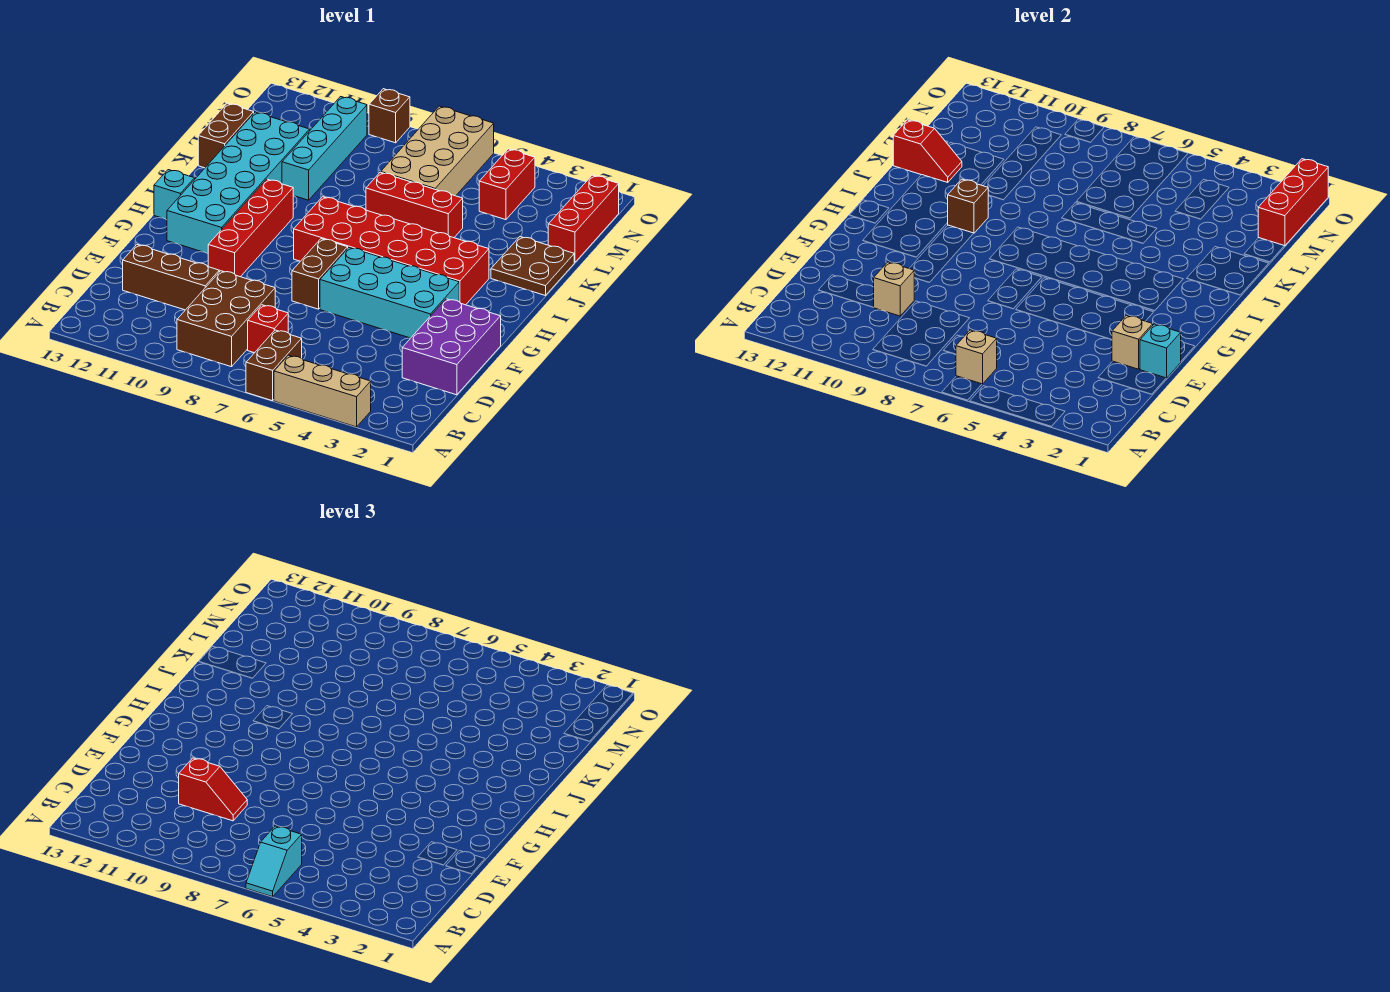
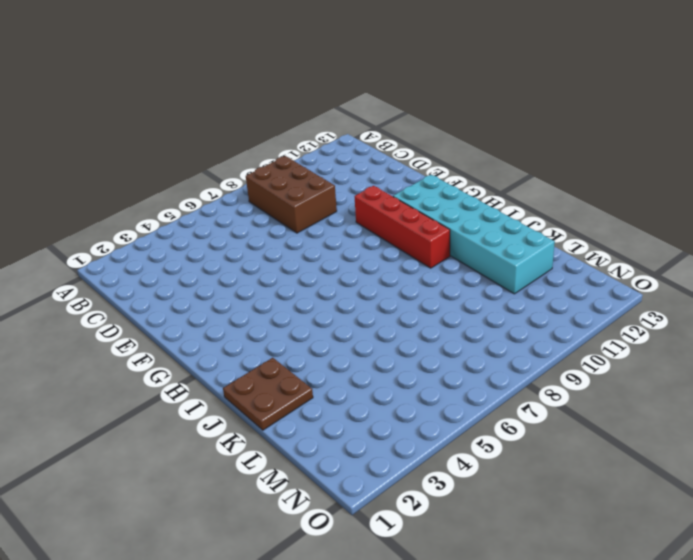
none -> tan 1x3 brick [274,355,371,427]
none -> brown 1x2 brick [246,330,302,401]
none -> red 1x1 brick [248,305,288,353]

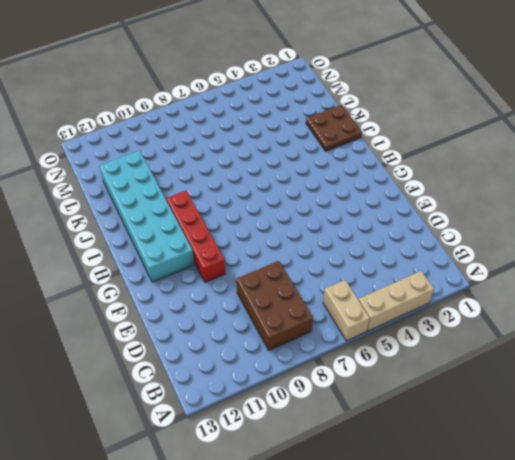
tan 1x2 brick [323,280,370,341] -> brown 1x2 brick [246,330,302,401]
none -> red 1x1 brick [248,305,288,353]
none -> purple 2x3 brick [402,299,501,395]
none -> brown 1x3 brick [123,245,219,310]

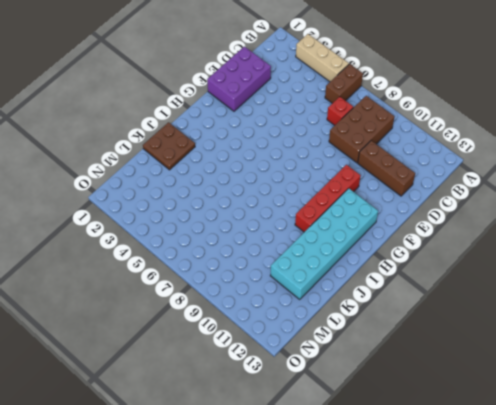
none -> cyan 2x4 brick [320,247,459,338]
none -> brown 1x2 brick [292,239,348,309]
none -> red 2x6 brick [294,197,489,305]

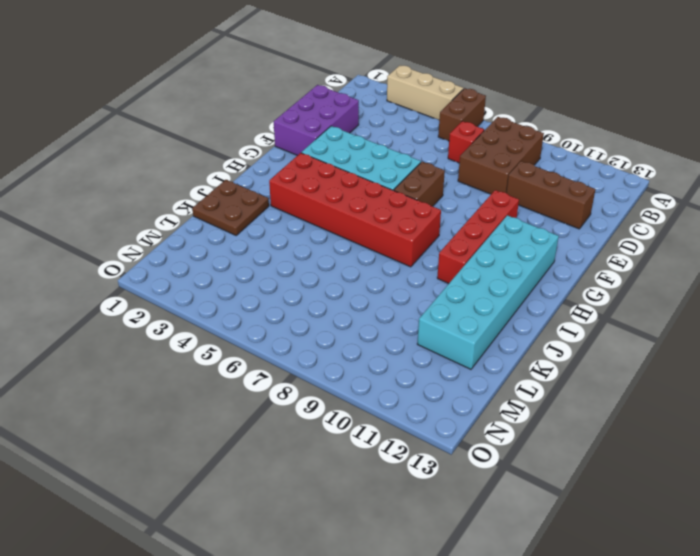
none -> cyan 1x1 brick [154,170,195,220]
none -> red 1x3 brick [366,172,463,238]
none -> cyan 1x4 brick [282,97,367,200]

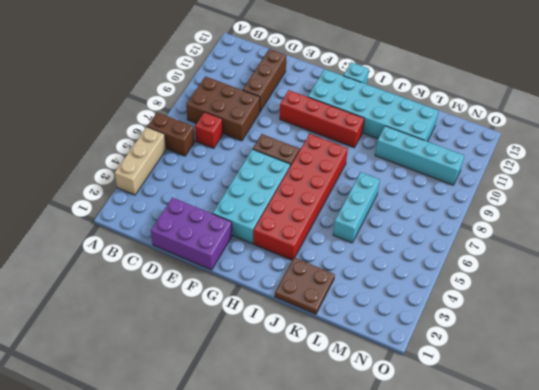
cyan 1x3 brick [333,172,380,243] -> red 1x3 brick [366,172,463,238]
none -> brown 1x2 brick [198,103,254,168]
none -> red 1x3 brick [548,175,619,262]
none -> tan 2x4 brick [381,106,494,196]

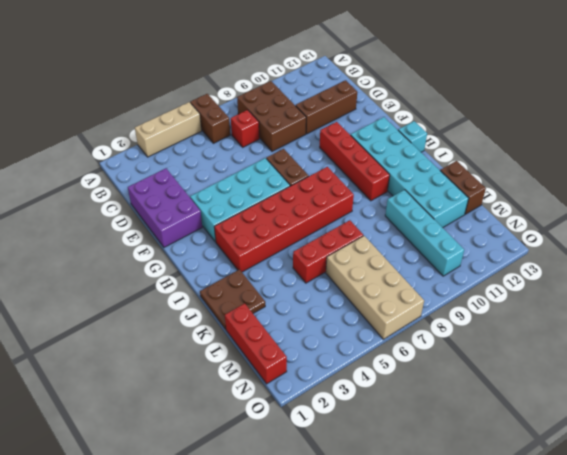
none -> red 1x2 brick [479,149,535,220]
none -> brown 1x1 brick [369,89,410,143]
none -> tan 1x1 brick [956,330,997,384]

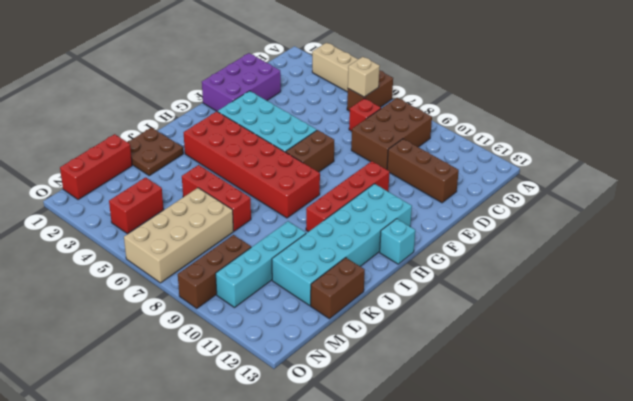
brown 1x3 brick [178,235,251,308] -> brown 1x1 brick [369,89,410,143]
none -> tan 1x1 brick [873,262,914,316]
none -> cyan 1x1 brick [1140,324,1181,378]
none -> tan 1x1 brick [1112,315,1153,369]

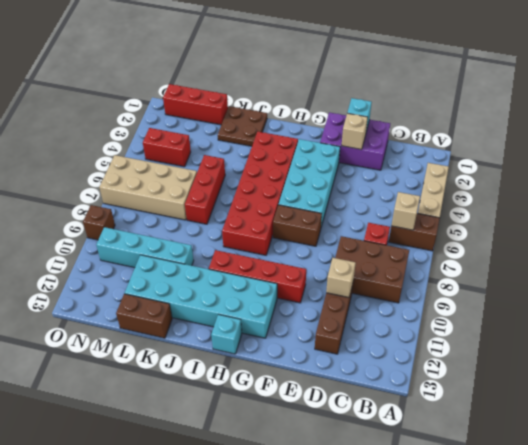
none -> brown 1x1 brick [947,179,989,233]
none -> red 1x2 slope [893,120,962,182]
none -> red 1x3 brick [1258,159,1328,246]

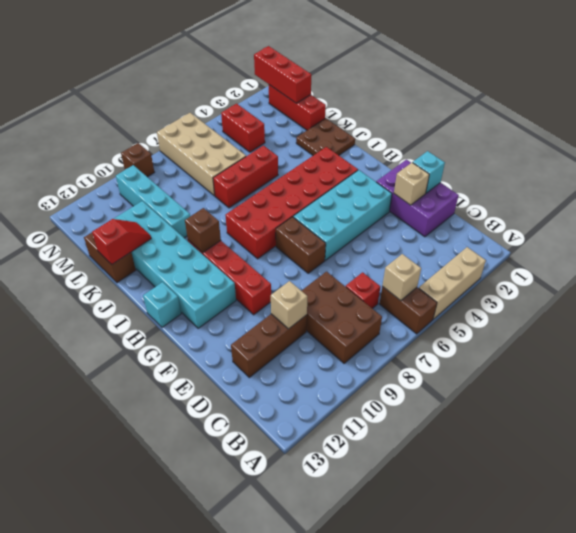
none -> cyan 1x2 slope [246,826,302,897]
none -> red 1x2 slope [179,758,247,821]

